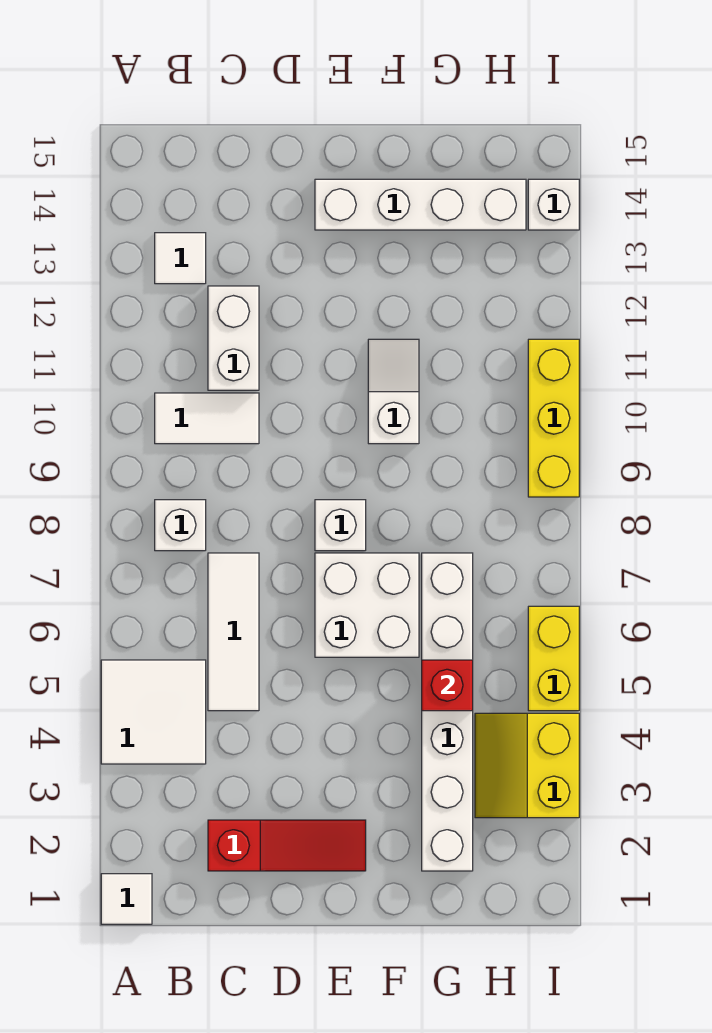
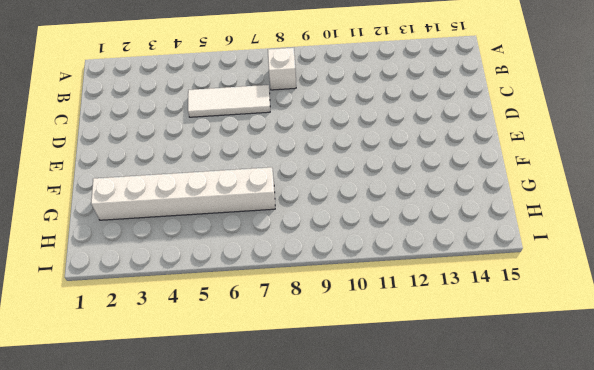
none -> white 1x1 tile [101,874,152,924]
none -> white 2x2 tile [101,660,206,764]
none -> white 1x2 tile [155,393,259,444]

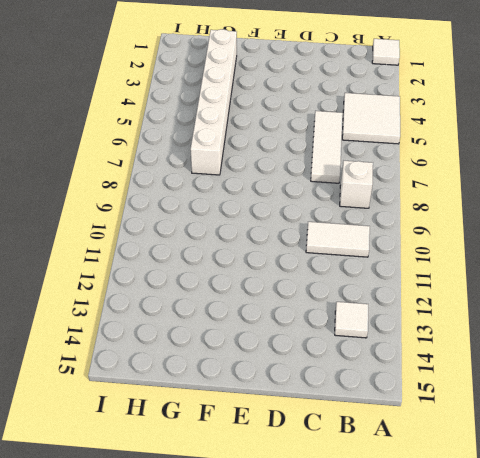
none -> red 1x3 slope [208,820,366,871]
none -> white 1x2 brick [208,286,259,390]
none -> white 2x2 brick [315,553,419,657]

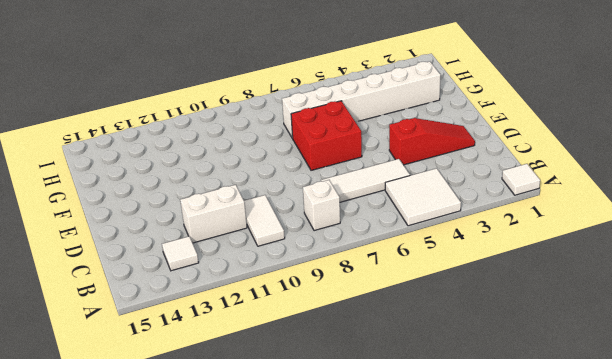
red 1x3 slope [389,118,475,165] -> red 1x3 slope turned to [208,820,366,871]
red 2x2 brick [291,101,362,170] -> white 2x2 brick [315,553,419,657]
none -> white 1x1 brick [315,500,366,551]
none -> white 1x4 brick [315,179,526,230]
none -> white 1x2 slope [368,339,419,444]

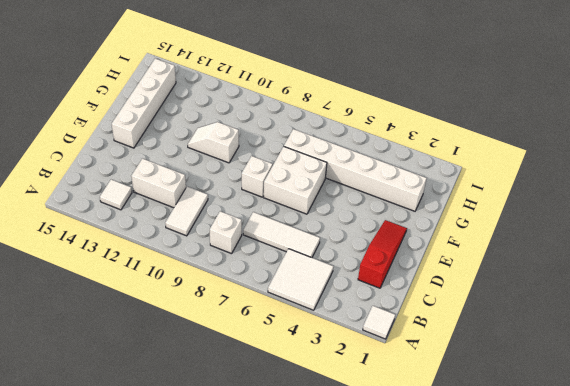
none -> yellow 2x2 slope [475,713,579,818]
none -> yellow 1x2 brick [528,606,579,711]
none -> yellow 1x3 brick [528,339,579,497]

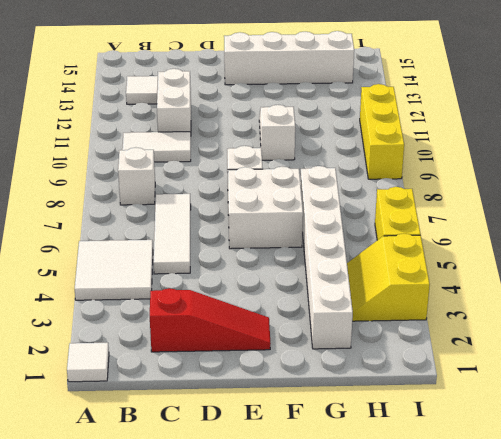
none -> white 1x1 brick [528,179,579,230]
none -> red 1x1 brick [422,660,473,711]

